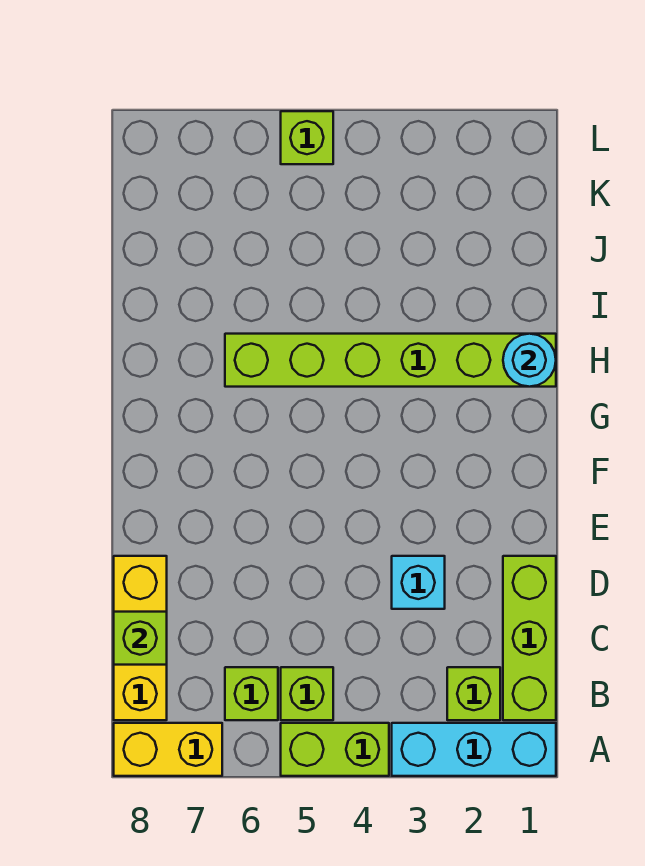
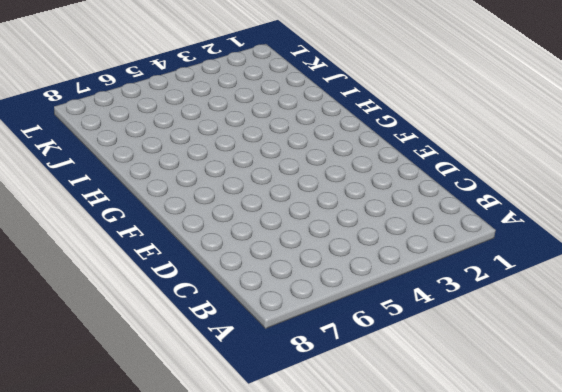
none -> cyan 1x3 brick [392,723,556,776]
none -> lime 1x2 brick [281,723,389,776]
none -> yellow 1x2 brick [114,723,222,776]

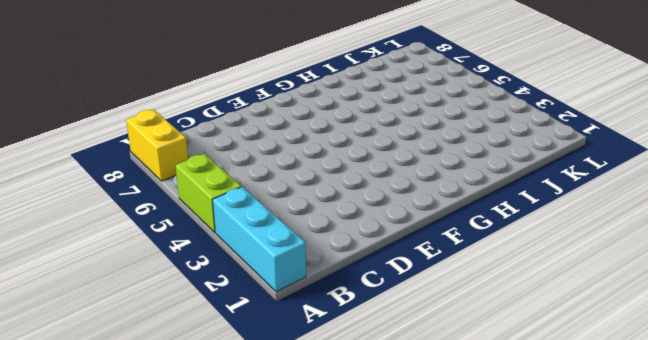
none -> lime 1x3 brick [503,556,556,720]
none -> lime 1x1 brick [447,667,500,720]
none -> lime 1x1 brick [281,667,333,720]

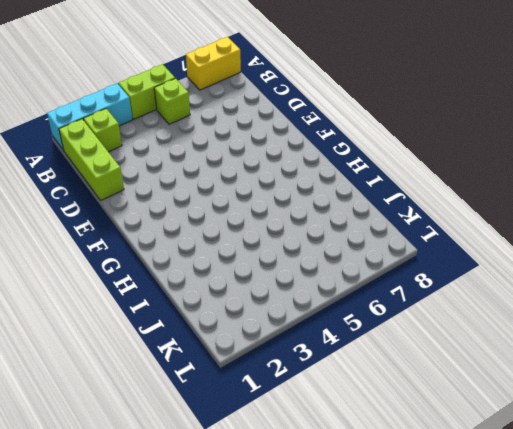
none -> lime 1x1 brick [225,667,278,720]
none -> yellow 1x3 brick [114,556,167,720]
none -> cyan 1x1 brick [392,556,445,609]

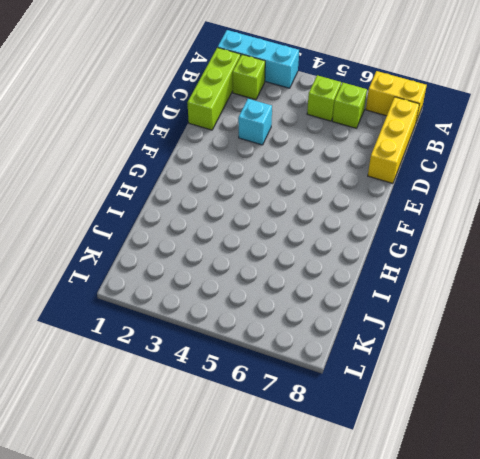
none -> lime 1x2 brick [281,723,389,776]
none -> lime 1x6 brick [225,334,556,387]
none -> lime 1x1 brick [281,111,333,164]

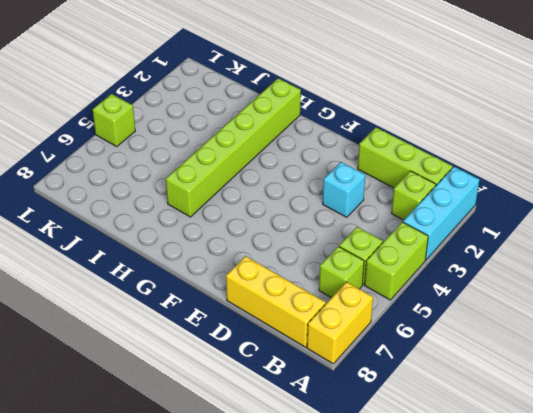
none -> lime 1x1 brick [114,612,167,665]
none -> cyan 1x1 round brick [503,334,556,387]

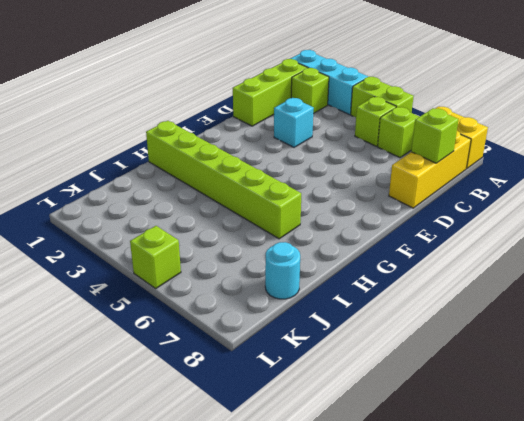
cyan 1x1 round brick [265,242,300,299] -> cyan 1x1 round brick moved to [503,334,556,387]

